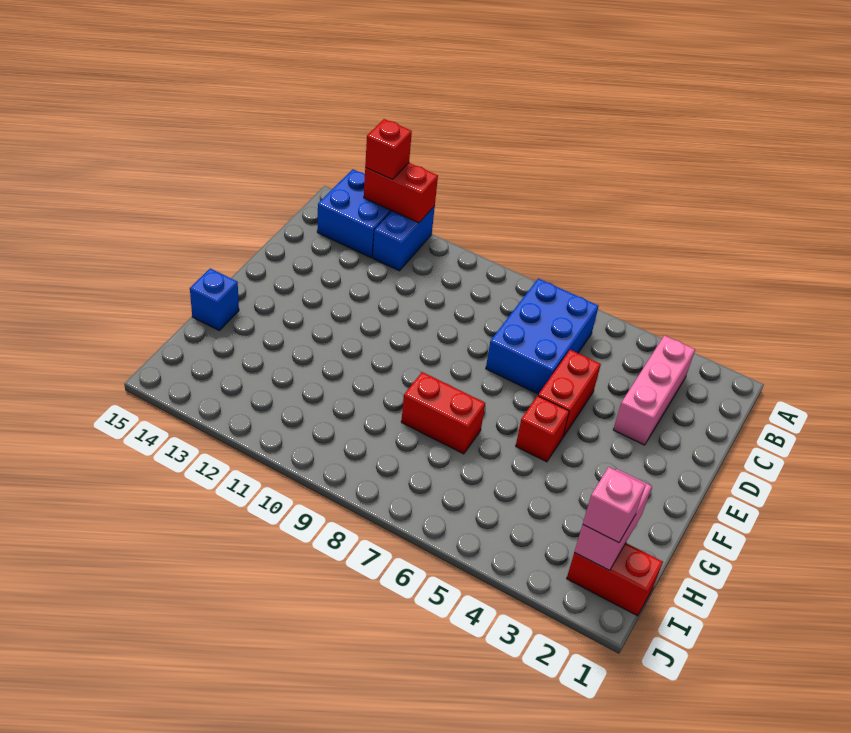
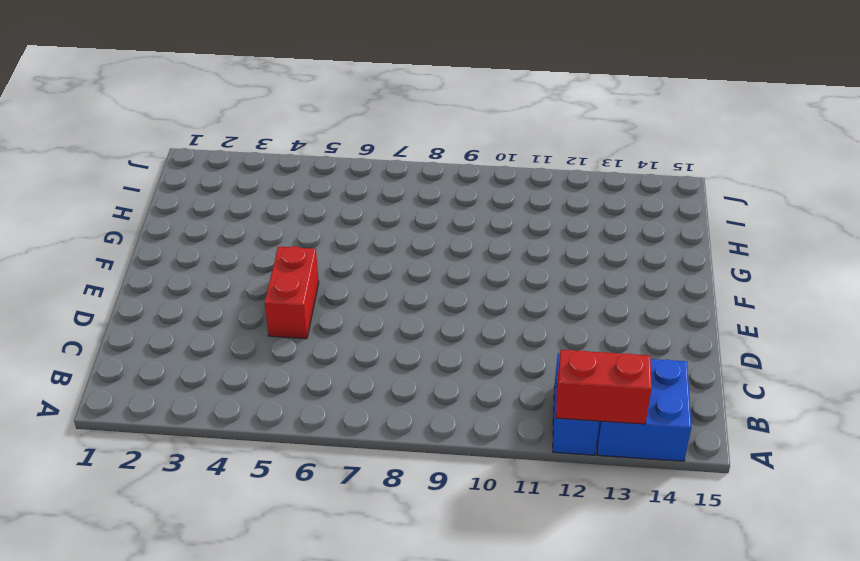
none -> pink 1x3 brick [613,335,695,445]
none -> blue 2x3 brick [486,278,598,394]
none -> red 1x1 brick [516,396,569,462]

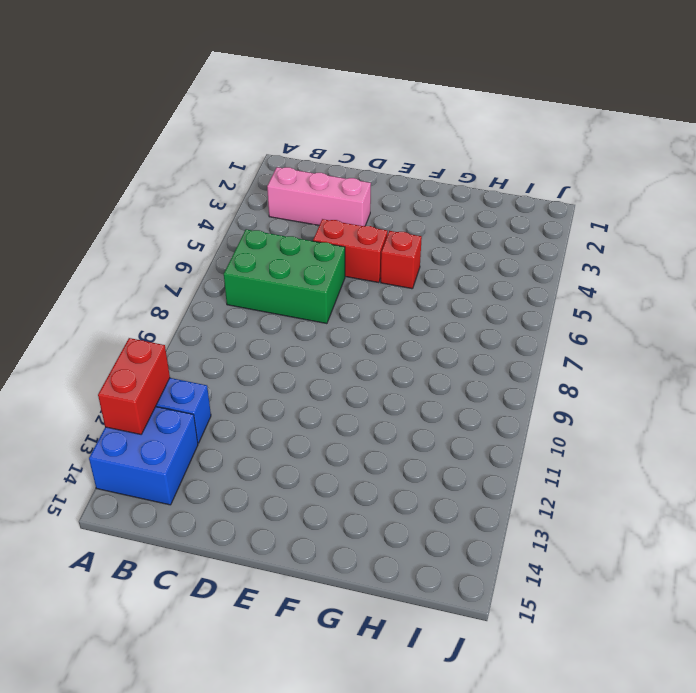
green 2x3 brick [224,229,345,324] -> blue 2x3 brick [486,278,598,394]
none -> red 1x2 brick [401,372,485,454]
none -> blue 1x1 brick [190,268,239,330]
none -> red 1x2 brick [567,543,663,616]

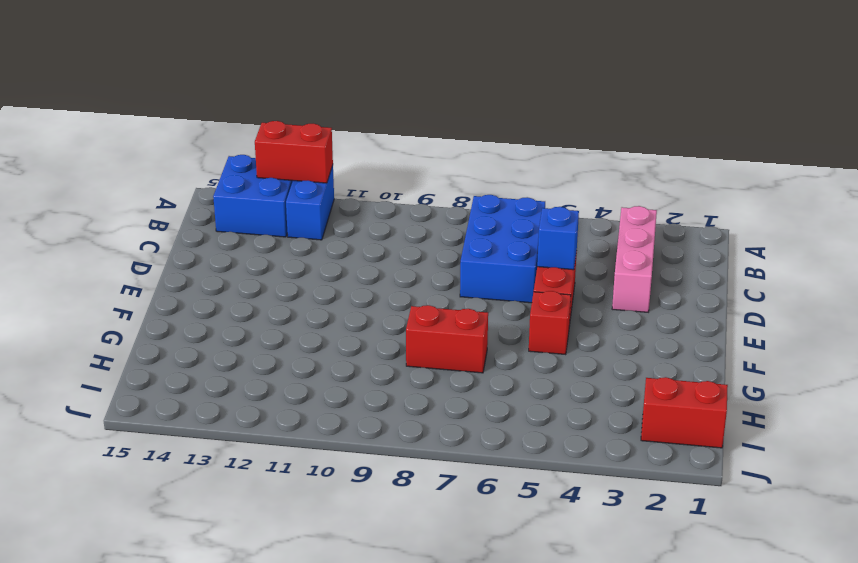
blue 1x1 brick [537,207,579,270] -> blue 1x1 brick moved to [190,268,239,330]
none -> pink 1x2 brick [574,469,652,570]
none -> red 1x1 brick [365,119,412,179]
none -> pink 1x1 brick [583,467,646,543]

